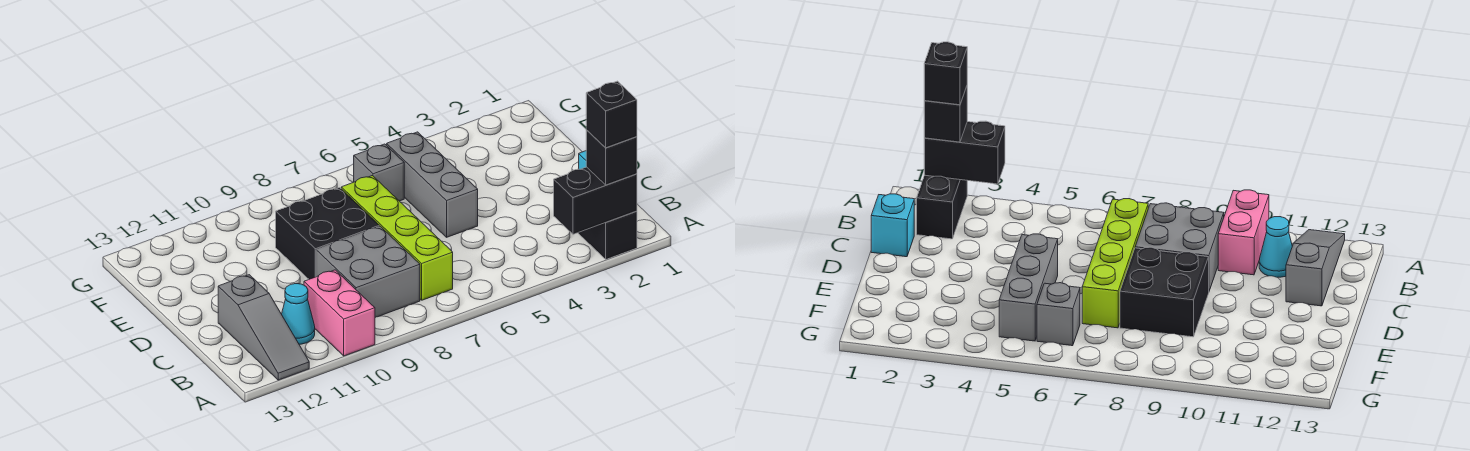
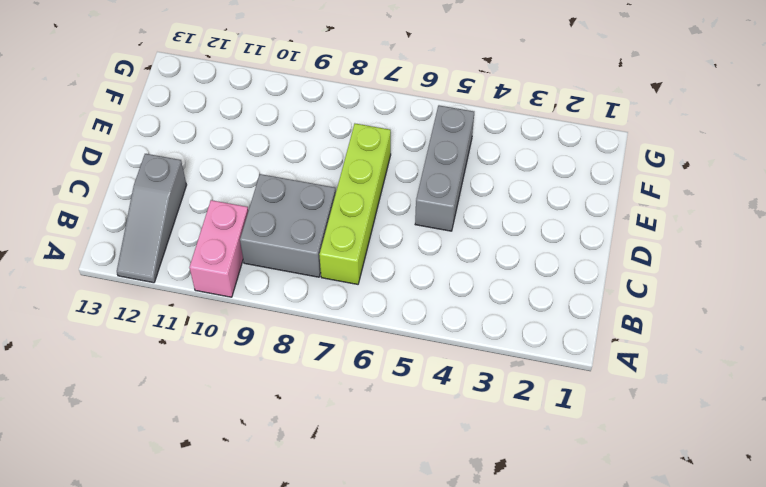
none -> black 1x2 brick [578,211,637,259]
none -> cyan 1x1 cone [282,284,315,344]
none -> cyan 1x1 brick [871,194,914,257]

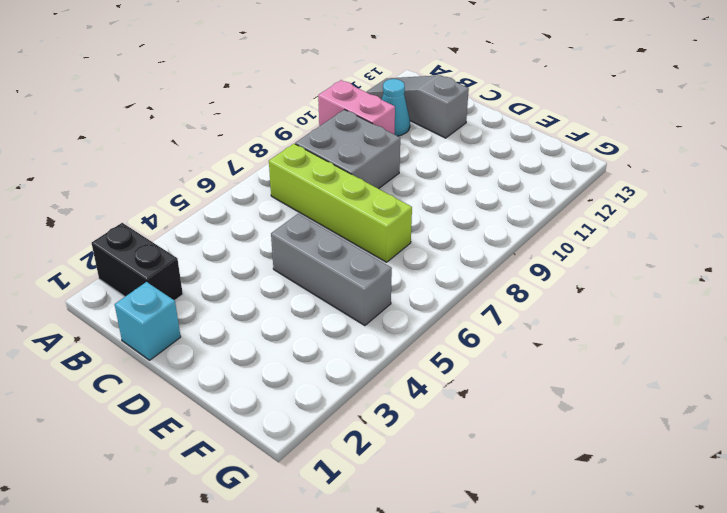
none -> black 2x2 brick [276,188,379,279]
none -> grey 1x1 brick [354,144,404,201]
none -> black 1x2 brick [554,167,637,234]

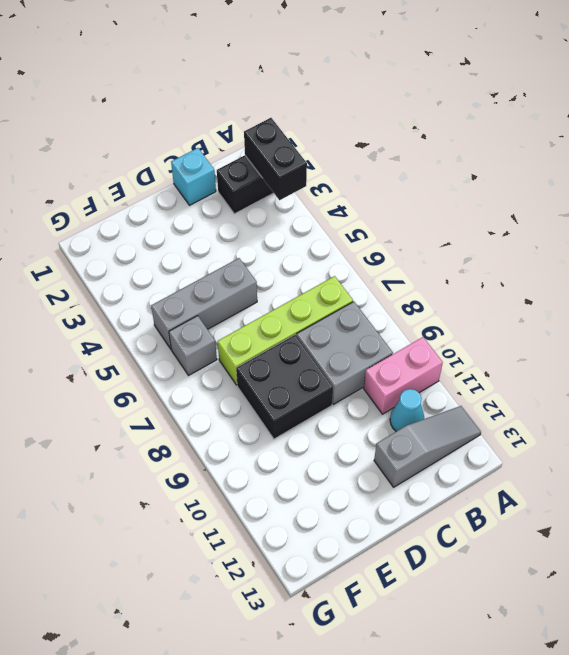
none -> black 1x1 brick [586,130,637,185]
none -> black 1x1 brick [586,81,637,148]

